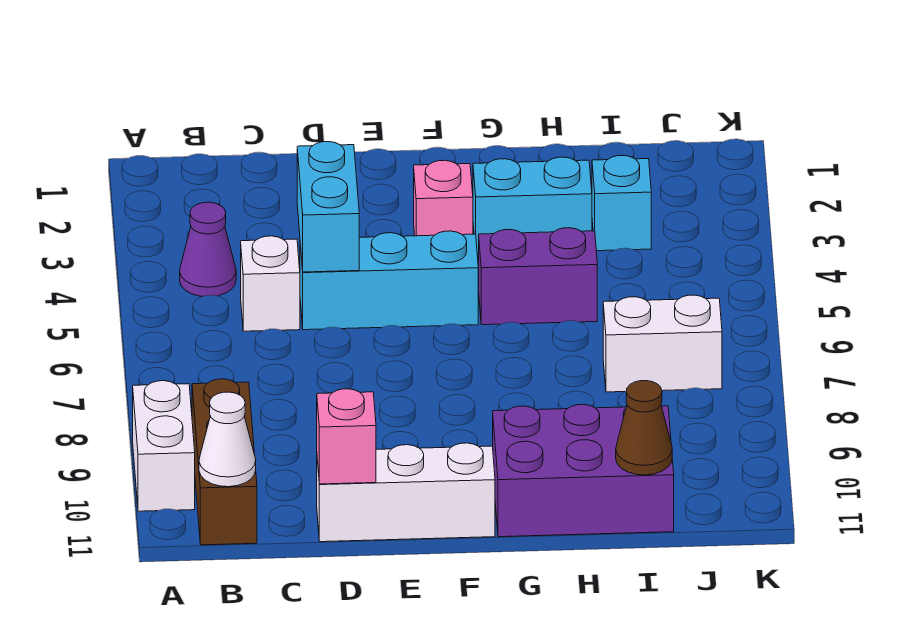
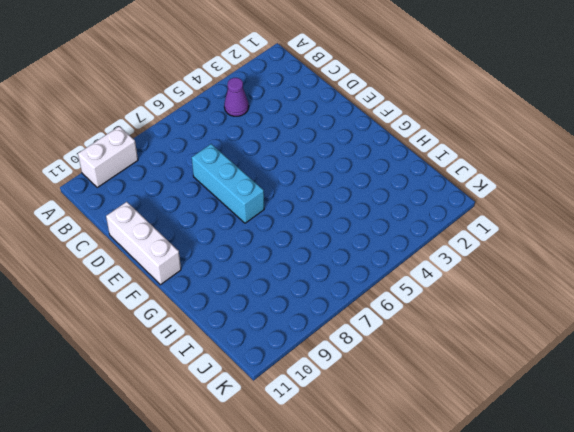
cyan 1x3 brick [192,144,264,223] -> cyan 1x3 brick moved to [300,231,478,330]
none -> brown 1x3 brick [192,379,257,545]
none -> white 1x1 brick [241,236,300,331]
none -> pink 1x1 brick [414,160,473,236]

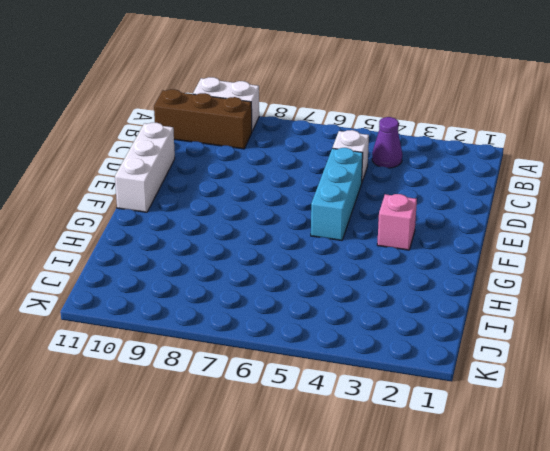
none -> cyan 1x2 brick [473,157,592,254]
none -> purple 1x2 brick [479,228,597,325]
none -> purple 2x3 brick [493,404,674,537]

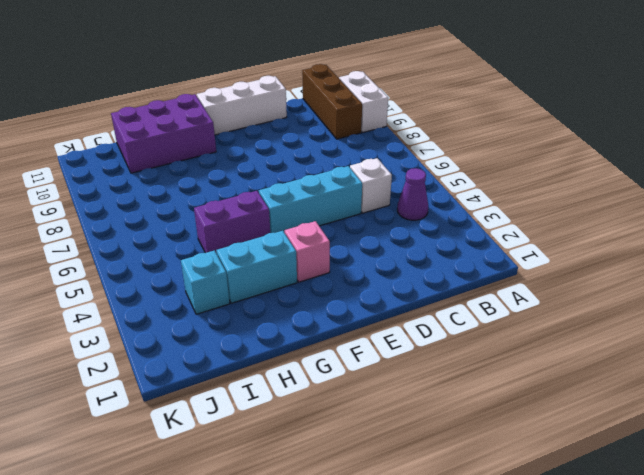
none -> white 1x2 brick [603,295,722,392]
none -> white 1x1 cone [199,392,256,487]
none -> cyan 1x2 brick [297,142,359,272]

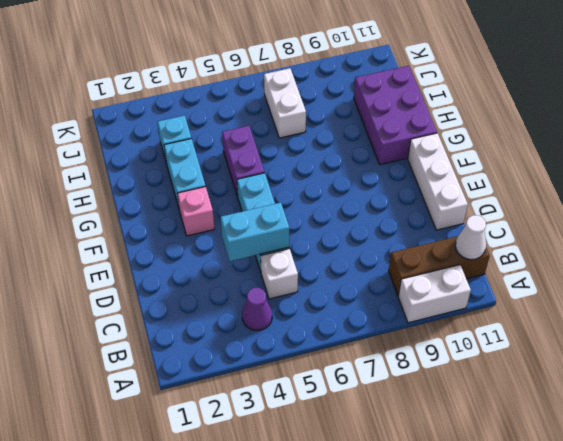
none -> pink 1x1 brick [317,389,376,484]
none -> brown 1x1 cone [616,381,672,475]

